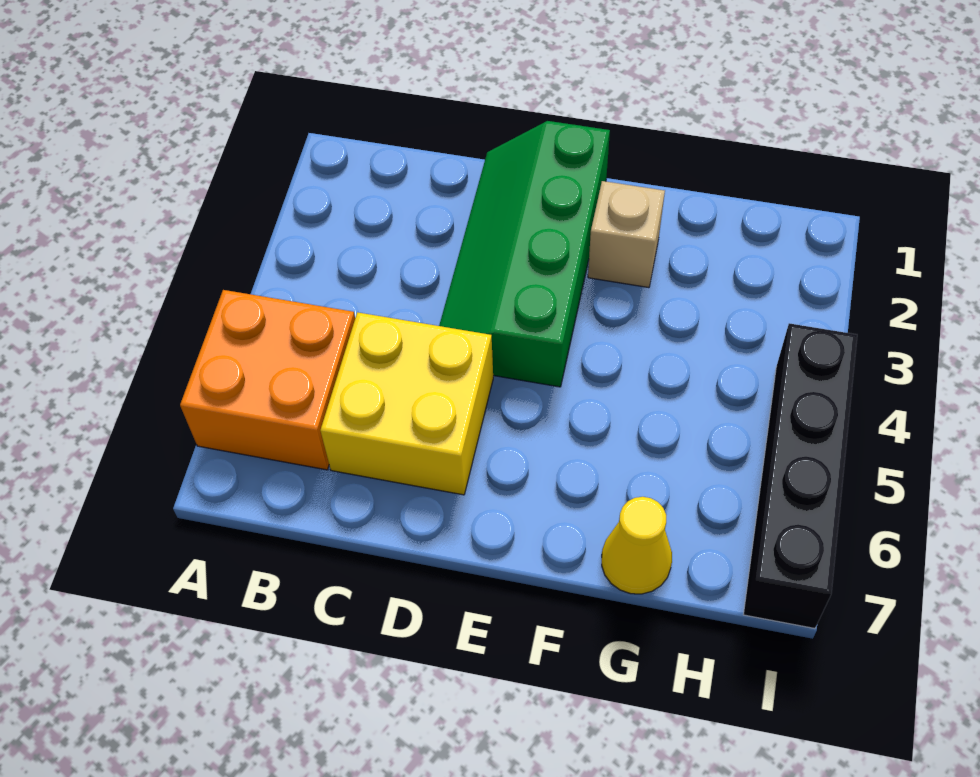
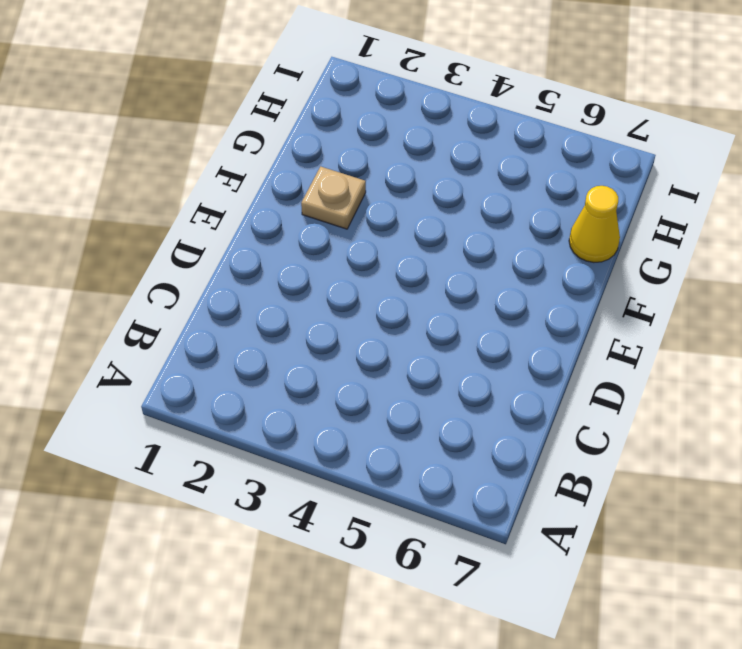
tan 1x1 plate [301,166,366,229] -> tan 1x1 brick [588,181,665,288]
none -> orange 2x2 brick [180,290,355,470]
none -> yellow 2x2 brick [320,312,493,495]

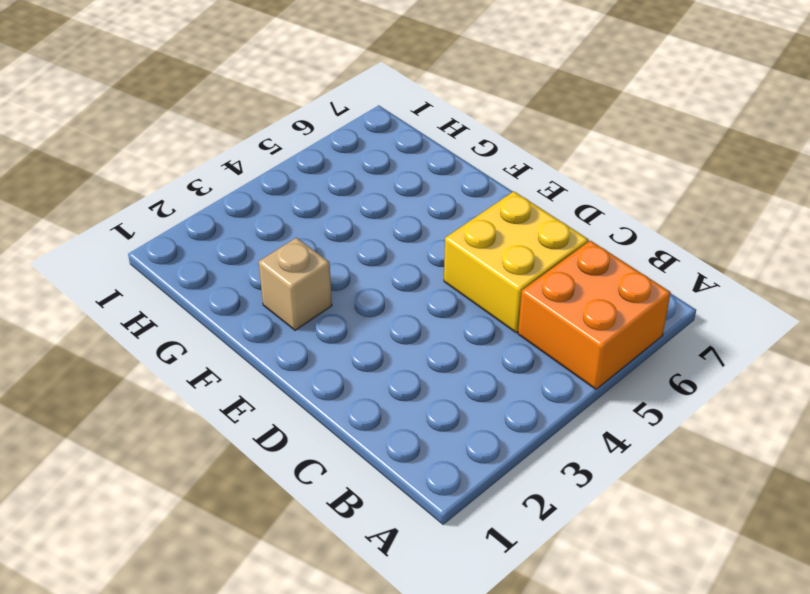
none -> green 2x4 slope [439,121,610,387]
none -> yellow 1x1 cone [602,497,672,594]

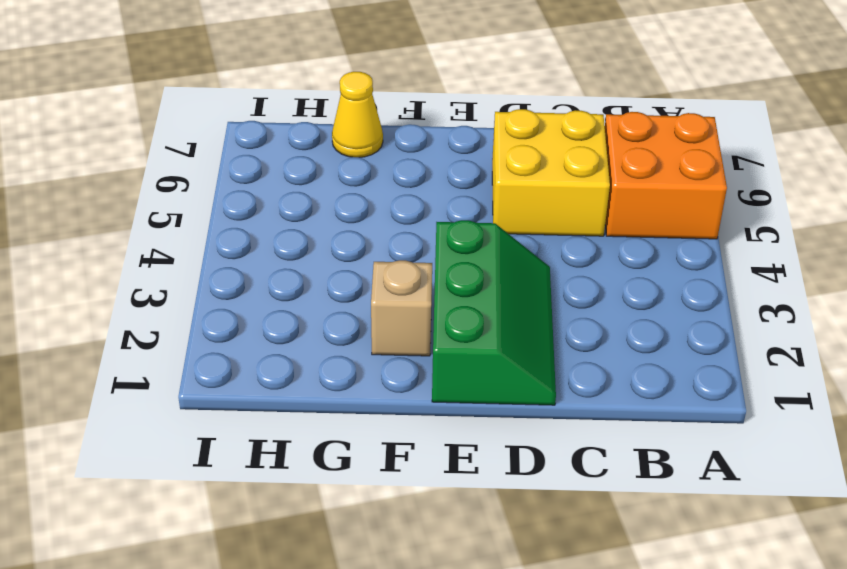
green 2x3 slope [432,220,556,405] -> green 2x4 slope [439,121,610,387]
none -> black 1x4 brick [743,323,857,628]

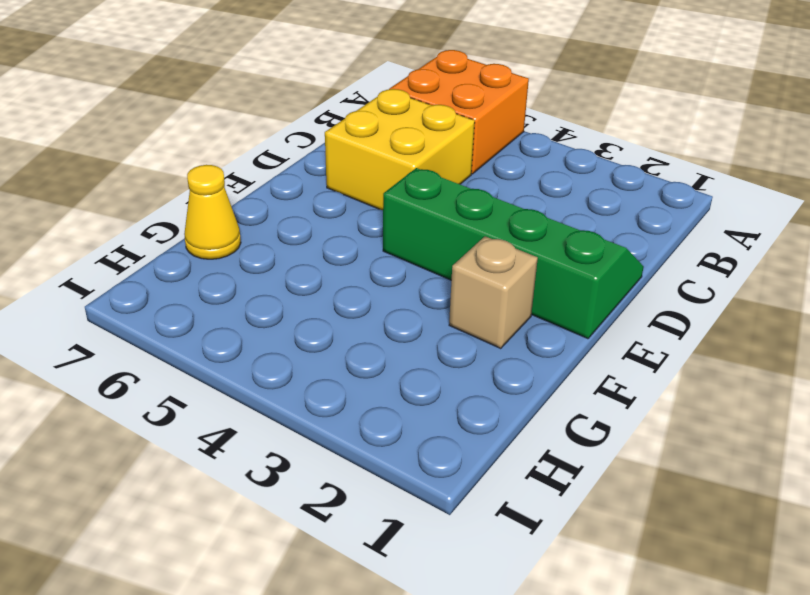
none -> black 1x4 brick [743,323,857,628]

